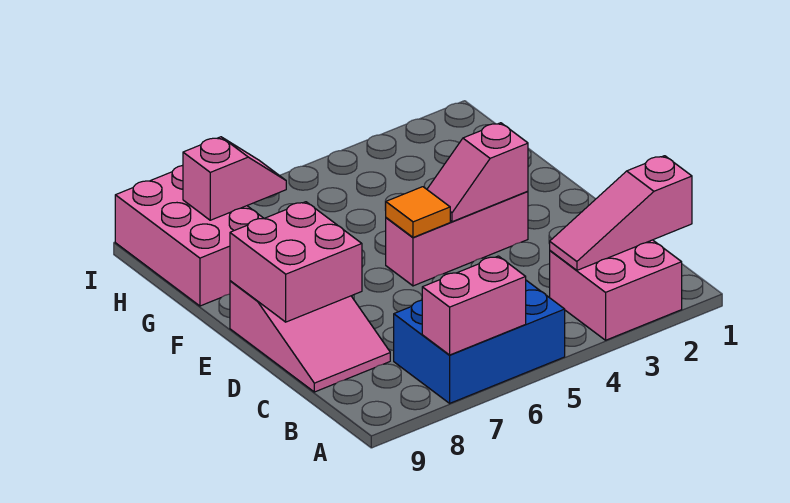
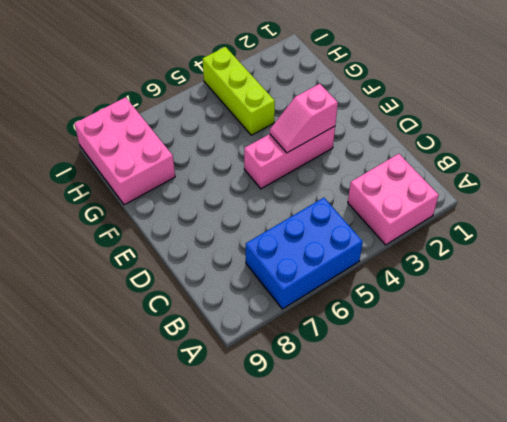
lime 1x3 brick [203,47,275,135] -> none
none -> pink 2x3 slope [230,281,390,392]
none -> pink 1x2 brick [422,256,526,355]

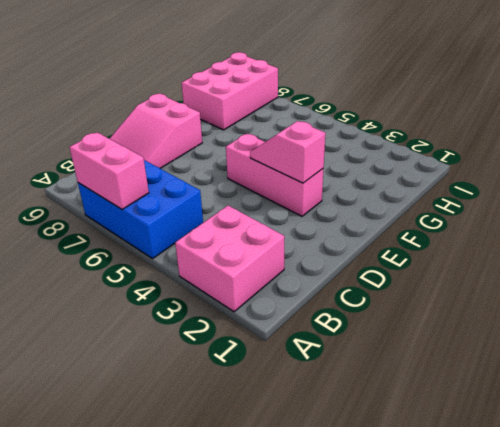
none -> pink 1x3 slope [550,156,692,270]
none -> pink 2x2 brick [230,202,362,322]

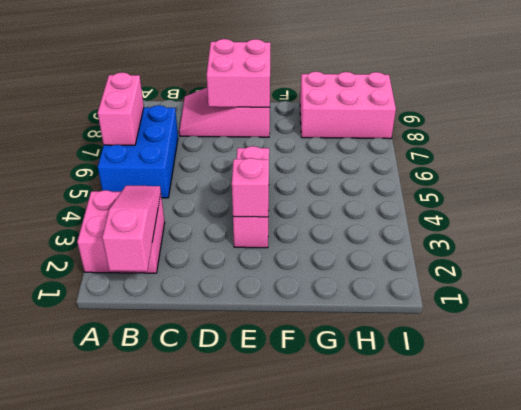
none -> orange 1x1 tile [385,187,450,237]
none -> pink 1x2 slope [183,137,286,220]

